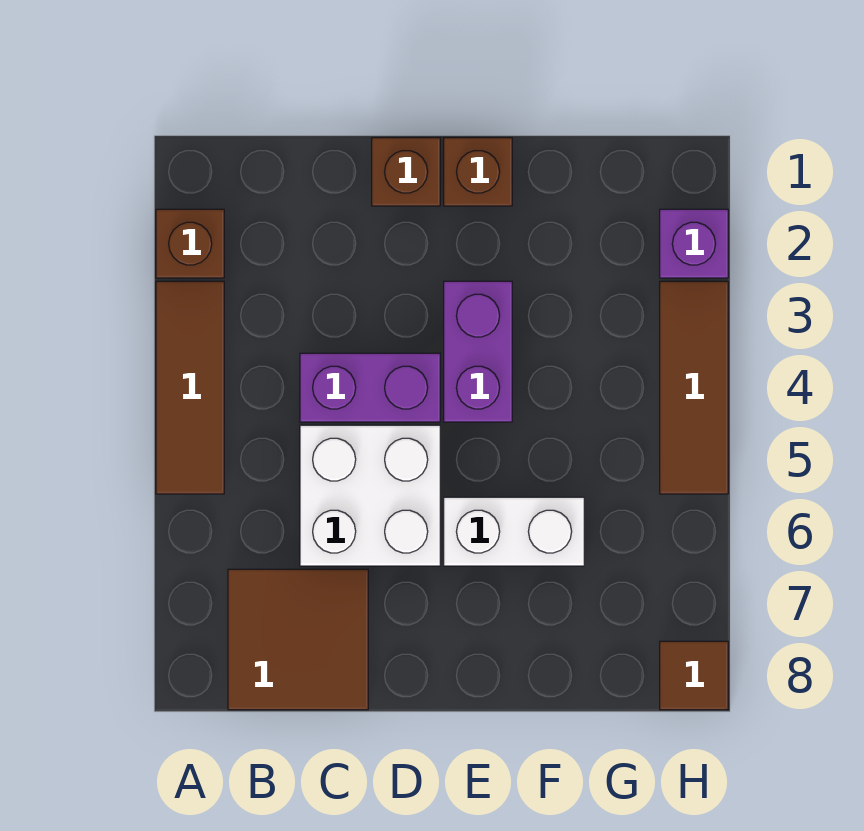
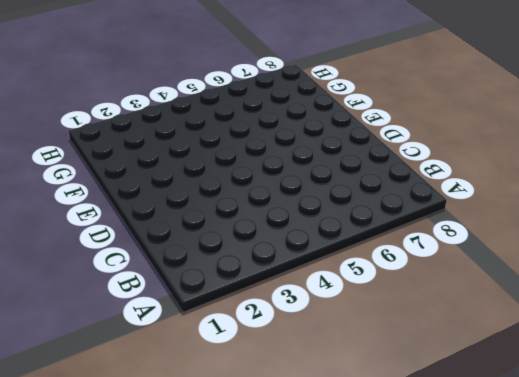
none -> brown 1x1 brick [156,209,224,278]
none -> brown 1x3 tile [156,281,224,494]
none -> brown 2x2 tile [228,569,368,710]

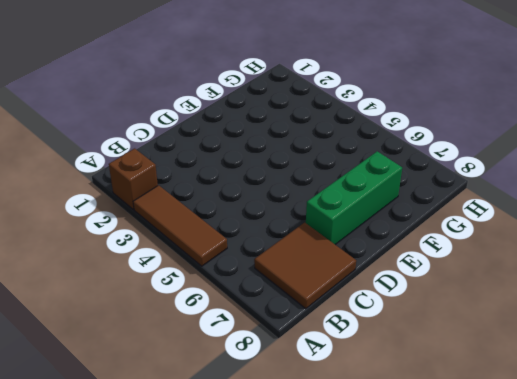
green 1x3 brick [306,151,402,245] -> none
none -> purple 1x2 brick [300,353,440,422]
none -> white 2x2 brick [300,425,440,566]
none -> brown 1x1 brick [372,138,440,206]

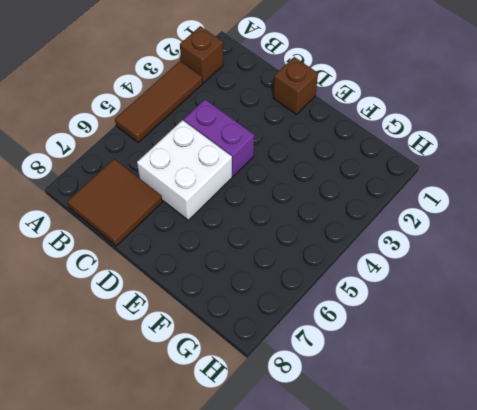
none -> brown 1x1 brick [444,138,512,206]
none -> purple 1x2 brick [444,281,512,422]
none -> white 1x2 brick [444,497,584,566]

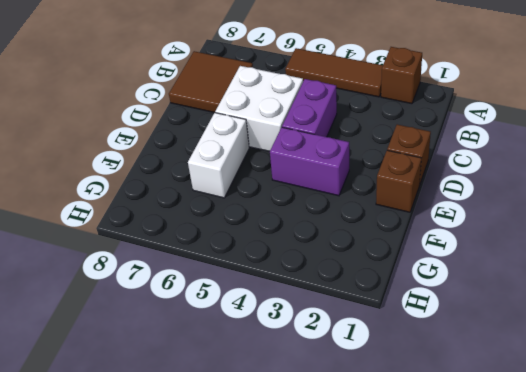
none -> purple 1x1 brick [660,209,728,278]
none -> brown 1x3 tile [660,281,728,494]
none -> brown 1x1 tile [660,641,728,710]

